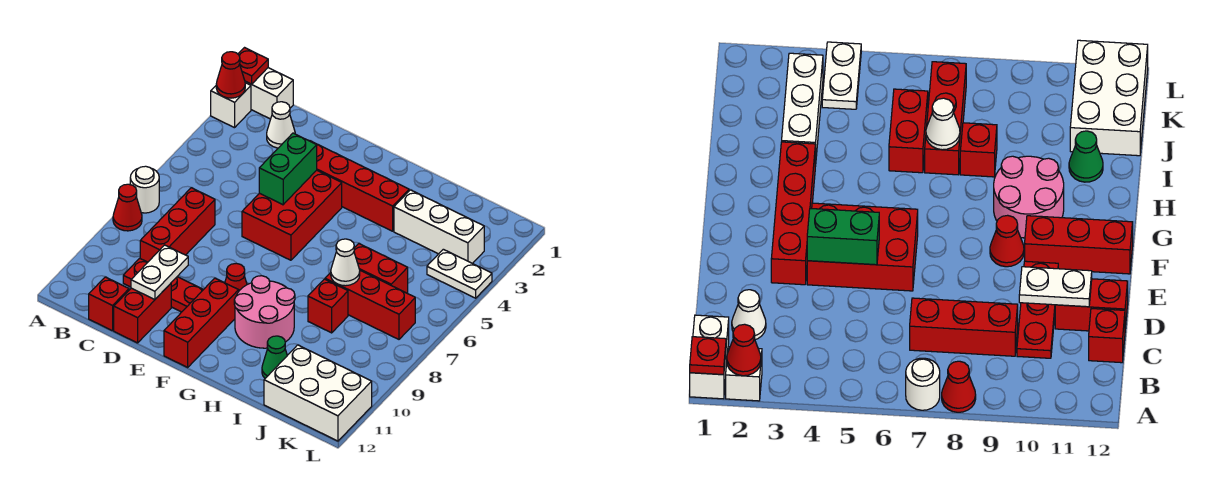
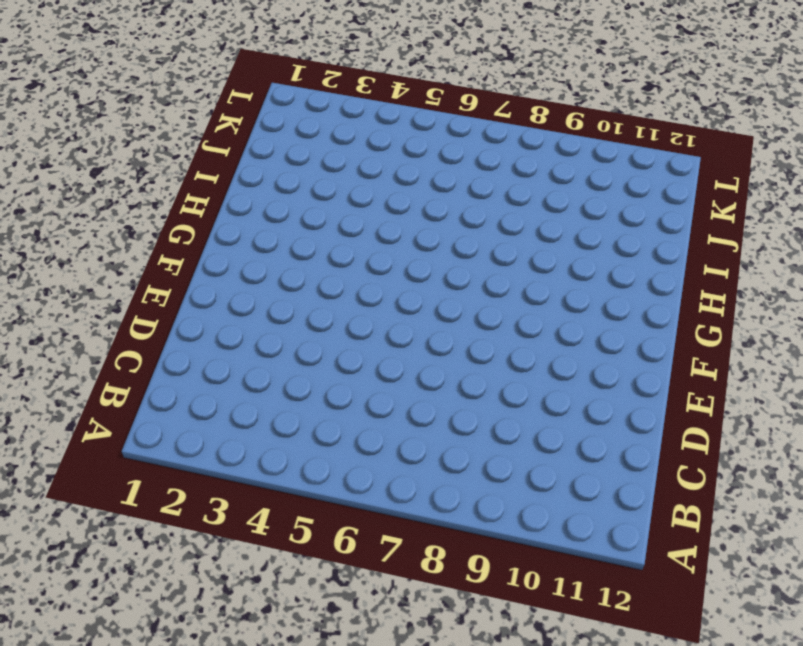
none -> white 1x2 brick [245,68,293,119]
none -> white 1x1 brick [211,83,251,128]
none -> white 1x1 round brick [130,166,159,213]

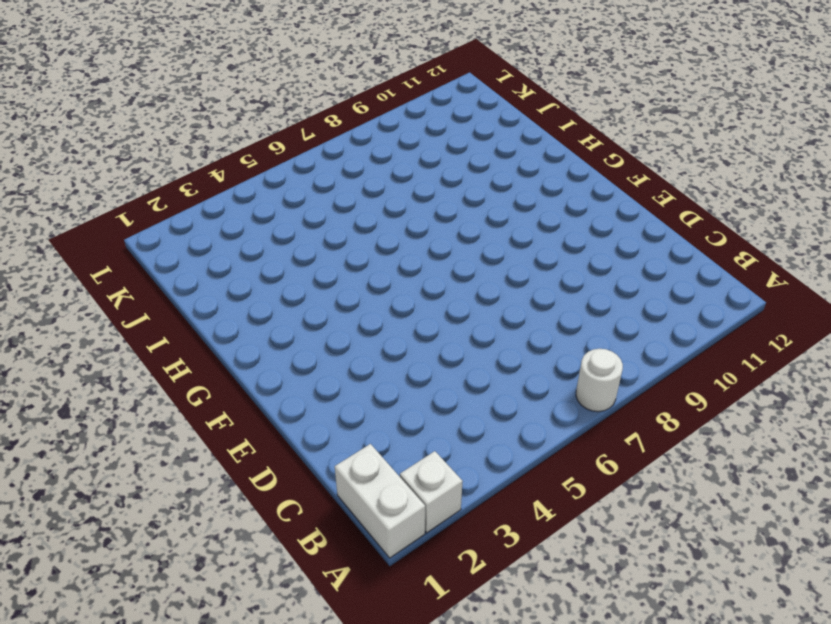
none -> red 1x1 cone [113,184,142,231]
none -> white 1x1 cone [267,102,295,148]
none -> red 1x3 brick [140,188,215,262]

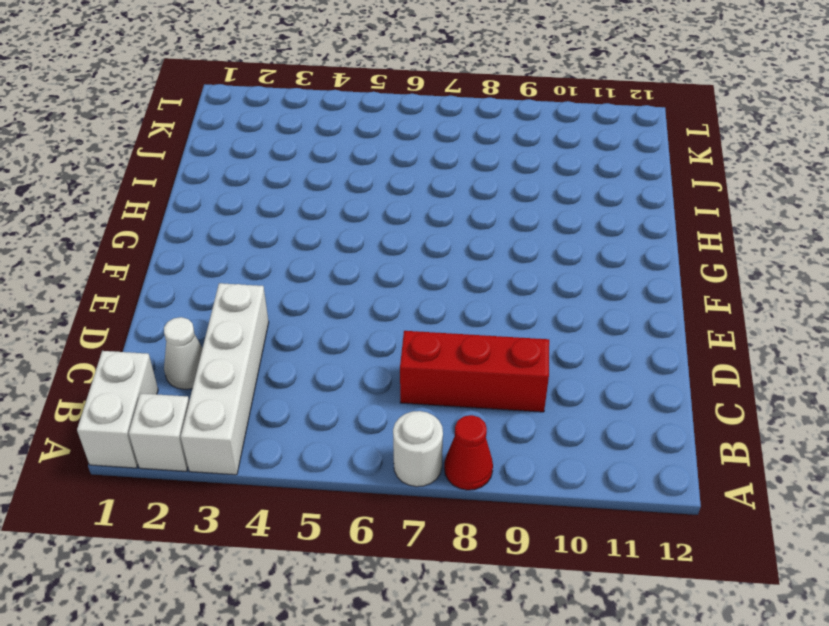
white 1x4 brick [181,283,269,475] -> none
none -> red 1x3 plate [123,258,203,312]
none -> red 1x1 brick [89,277,129,331]
none -> red 1x2 brick [114,284,171,343]

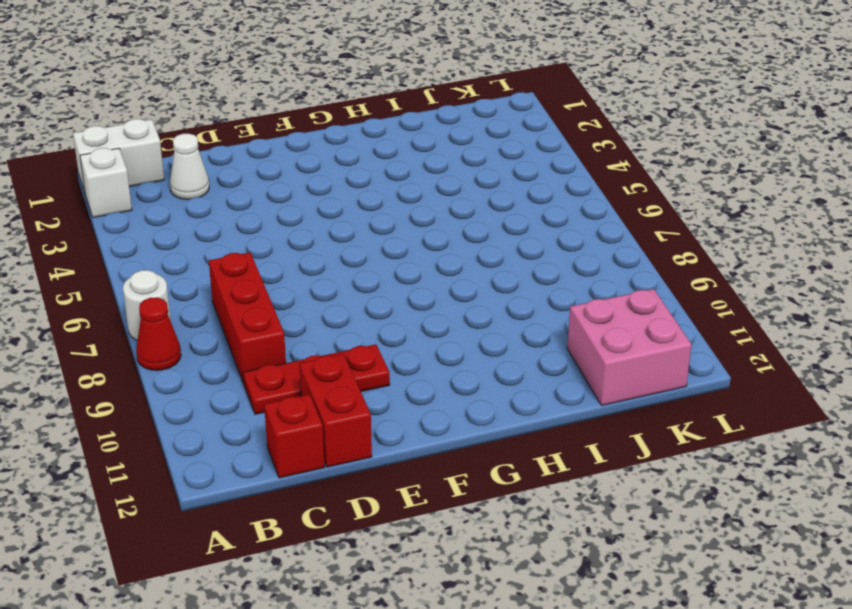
pink 2x2 brick [567,289,691,405] -> white 2x3 brick [264,345,372,441]
none -> red 1x4 brick [310,141,409,231]
none -> red 2x3 brick [242,170,342,260]
none -> red 1x1 cone [225,263,247,291]

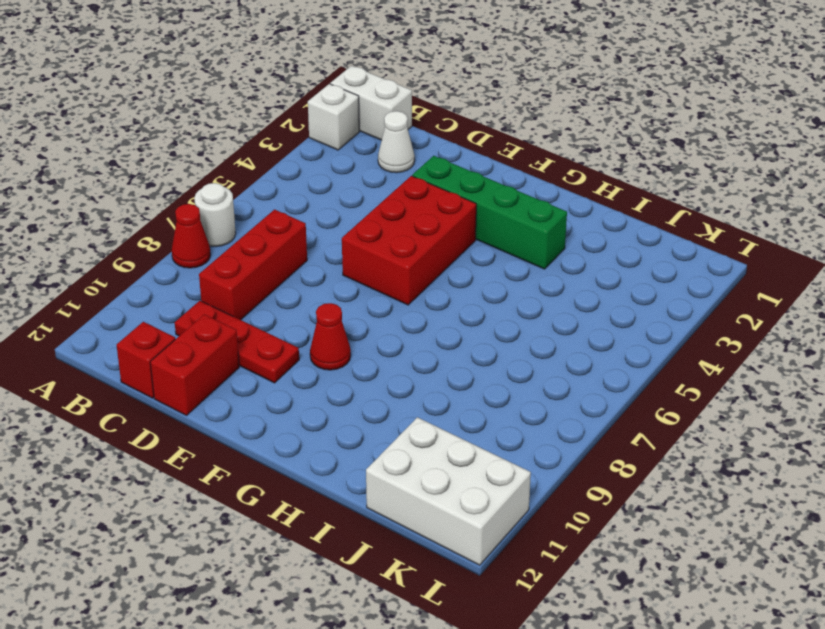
green 1x4 brick [412,156,567,269] -> red 1x4 brick [310,141,409,231]
none -> red 1x3 brick [164,278,239,367]
none -> pink 2x2 round brick [234,276,295,348]
none -> white 1x3 brick [394,190,484,264]

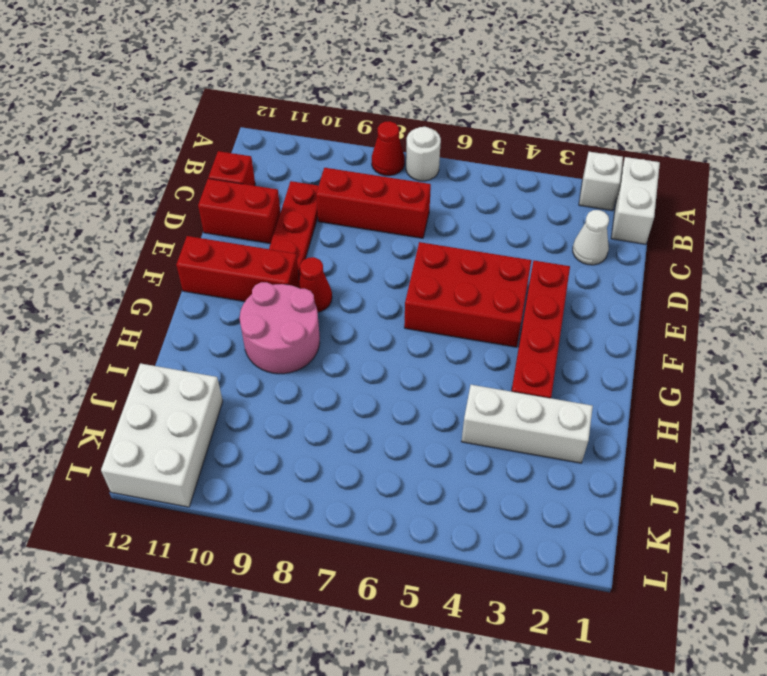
white 1x3 brick [461,385,593,463] -> white 1x3 brick turned to [394,190,484,264]
none -> red 1x2 brick [354,244,408,293]
none -> red 1x3 brick [325,271,415,339]
none -> red 1x1 brick [308,279,348,333]

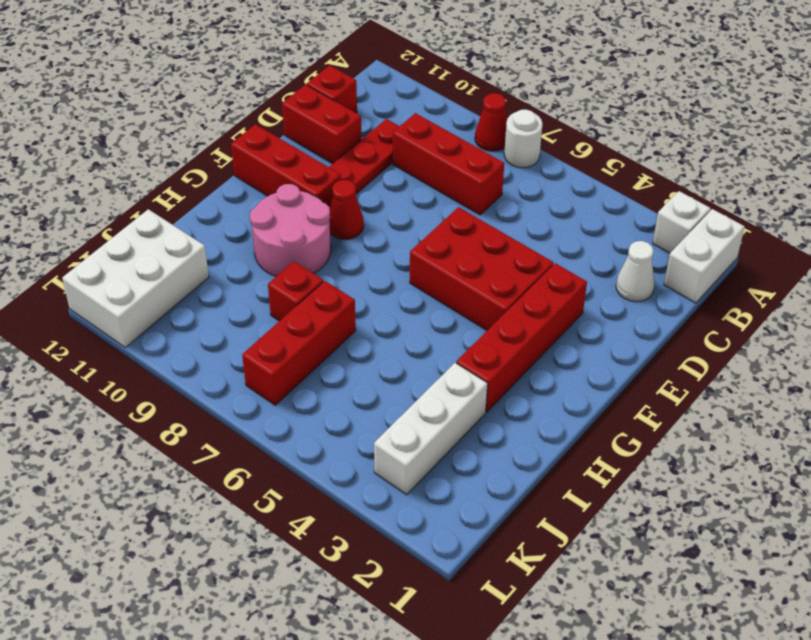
none -> red 1x2 brick [354,244,408,293]
none -> green 1x1 cone [262,336,287,378]
none -> white 1x2 plate [427,249,492,298]

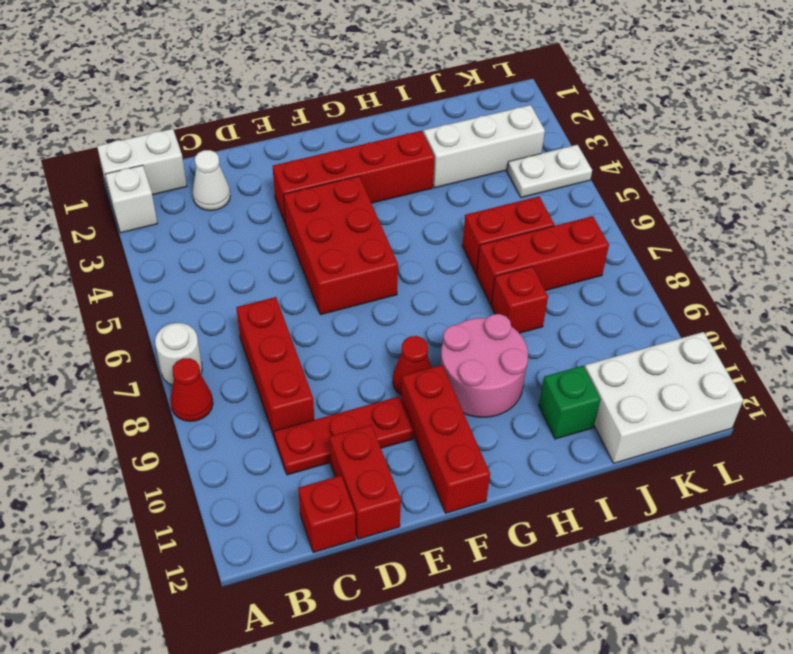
green 1x1 brick [539,366,601,439] -> green 1x1 cone [262,336,287,378]
none -> red 1x1 plate [238,48,268,84]
none -> red 1x1 cone [216,52,245,98]
none -> white 1x2 plate [131,245,188,300]

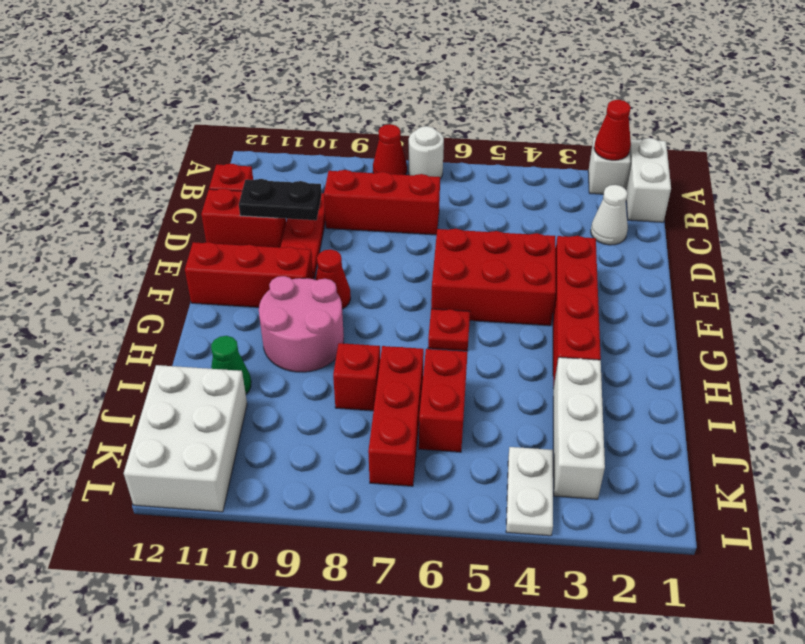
black 1x2 plate [239,179,322,220] -> white 1x2 plate [131,245,188,300]
red 1x1 plate [428,309,470,351] -> red 1x1 plate moved to [238,48,268,84]
none -> green 1x2 brick [259,133,317,205]
none -> white 1x1 cone [331,239,360,286]

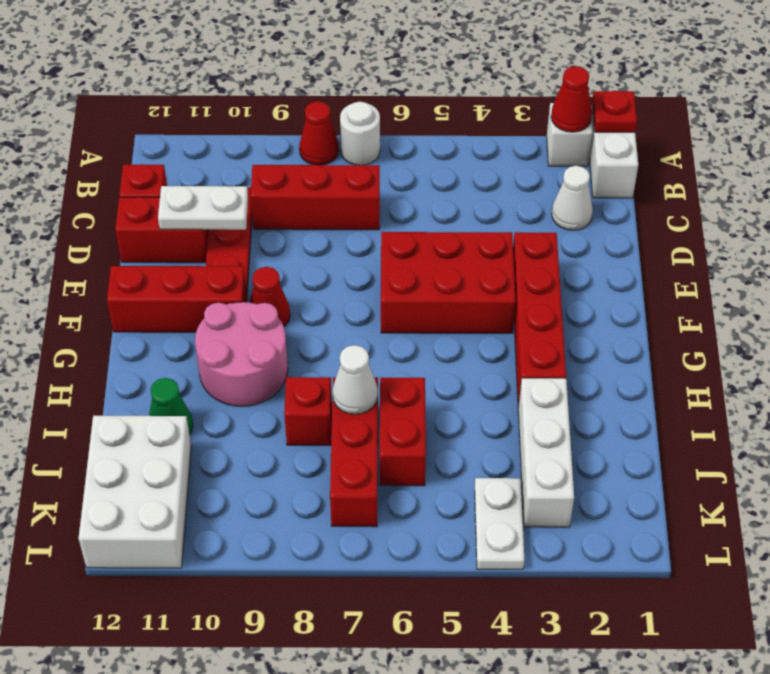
none -> green 1x2 brick [259,133,317,205]

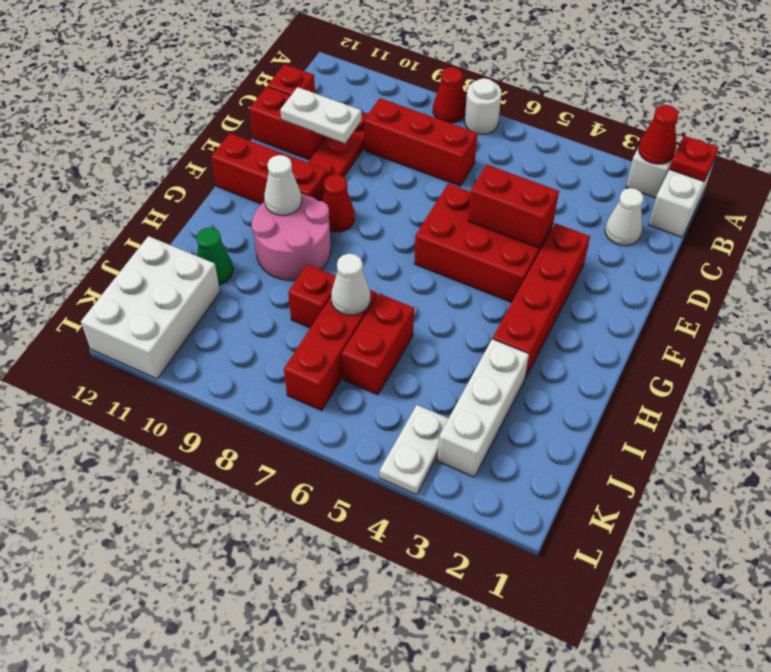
red 1x2 brick [468,165,559,248] -> green 1x2 brick [259,133,317,205]
white 1x1 cone [264,155,302,215] -> none

